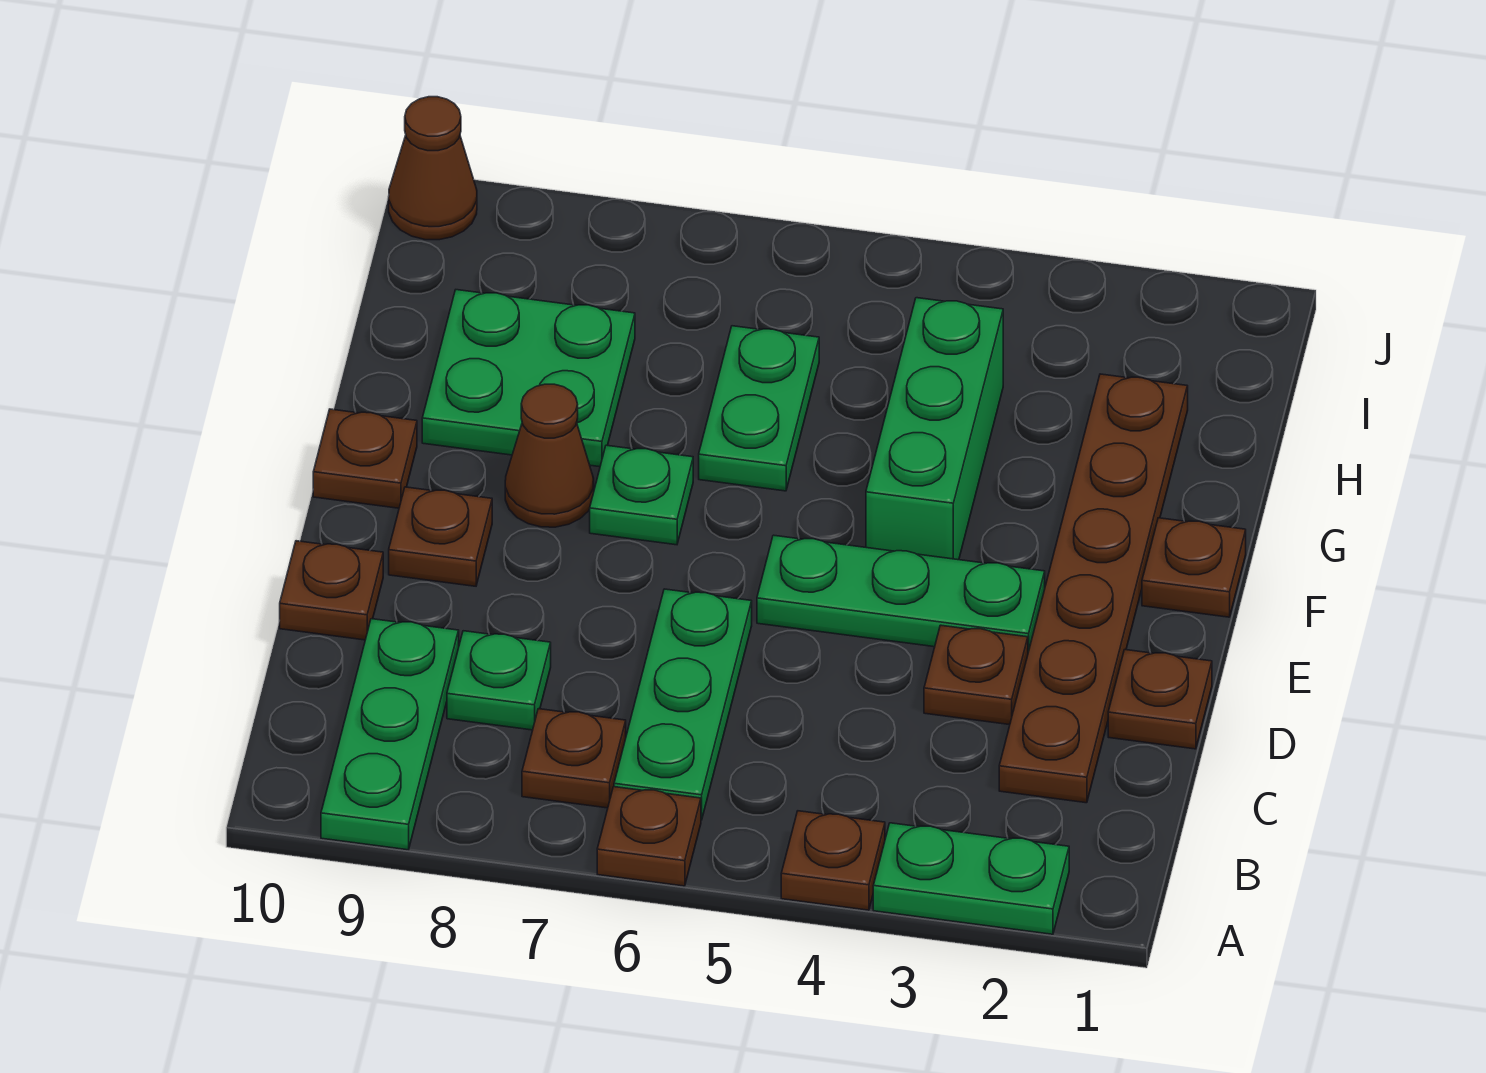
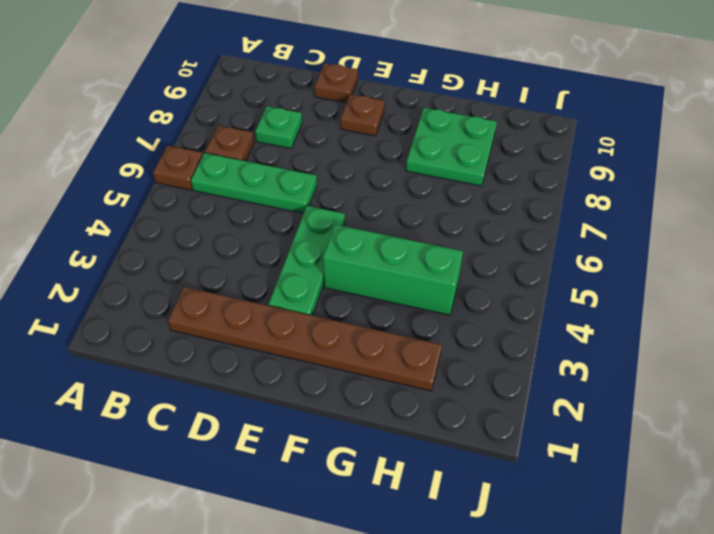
none -> green 1x2 plate [873,823,1069,934]
none -> brown 1x1 plate [781,811,885,910]
none -> green 1x3 plate [321,619,459,850]

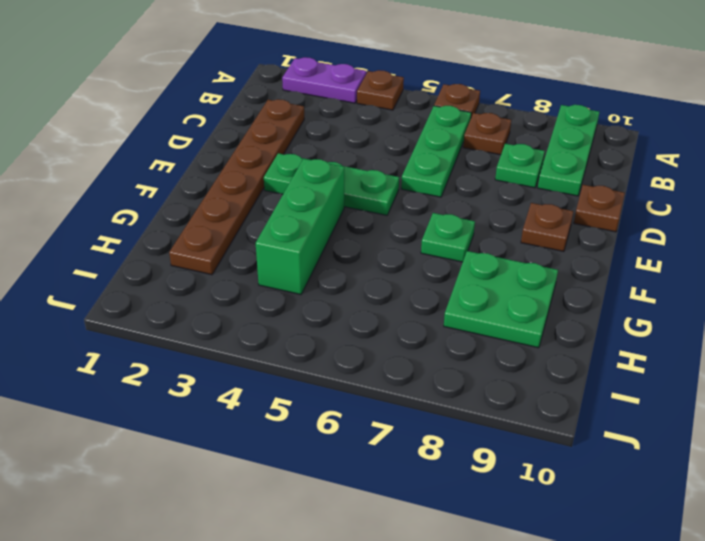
purple 1x2 plate [282,57,366,103] -> green 1x2 plate [873,823,1069,934]
none -> brown 1x1 plate [1108,650,1212,749]
none -> brown 1x1 plate [924,625,1028,725]
none -> brown 1x1 plate [1142,518,1246,617]

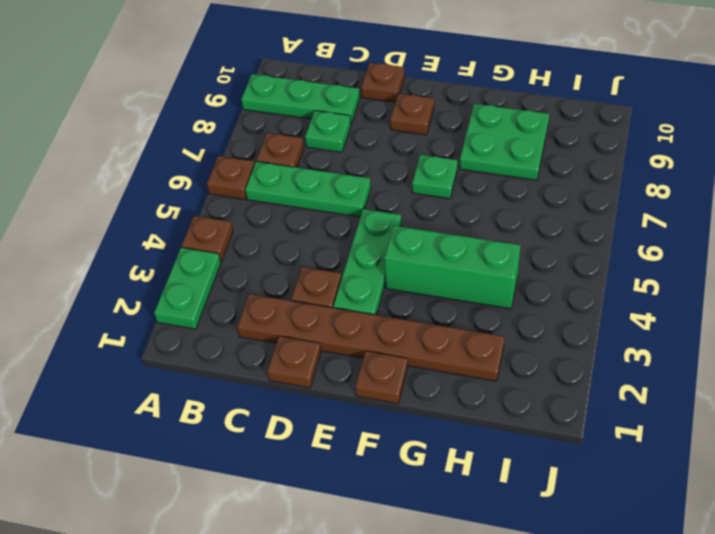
none -> brown 1x1 cone [505,384,594,527]
none -> brown 1x1 plate [313,409,417,508]
none -> green 1x2 plate [699,326,819,491]

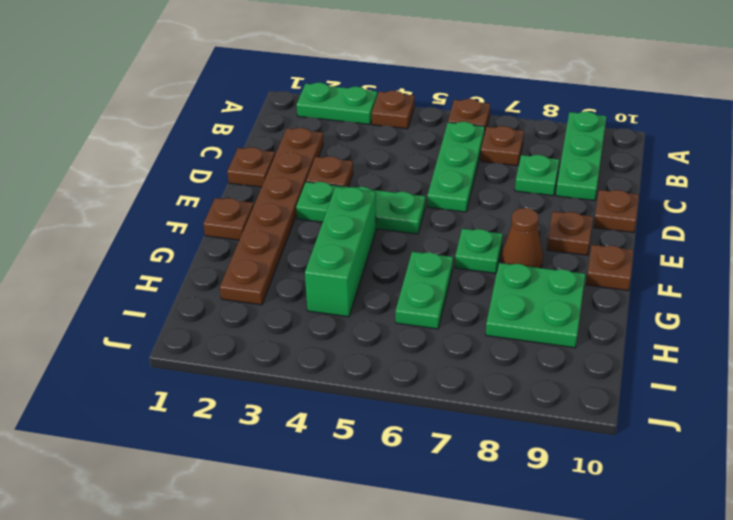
none -> brown 1x1 cone [389,97,477,240]

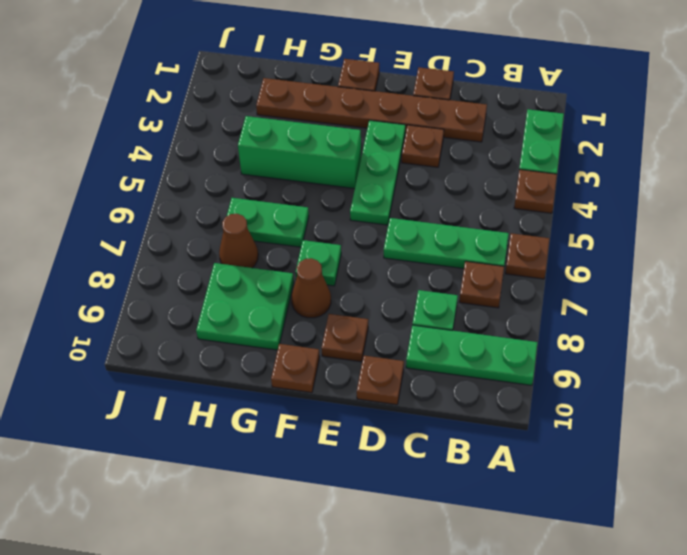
brown 1x1 cone [219,214,258,268] -> brown 1x1 cone moved to [389,97,477,240]

